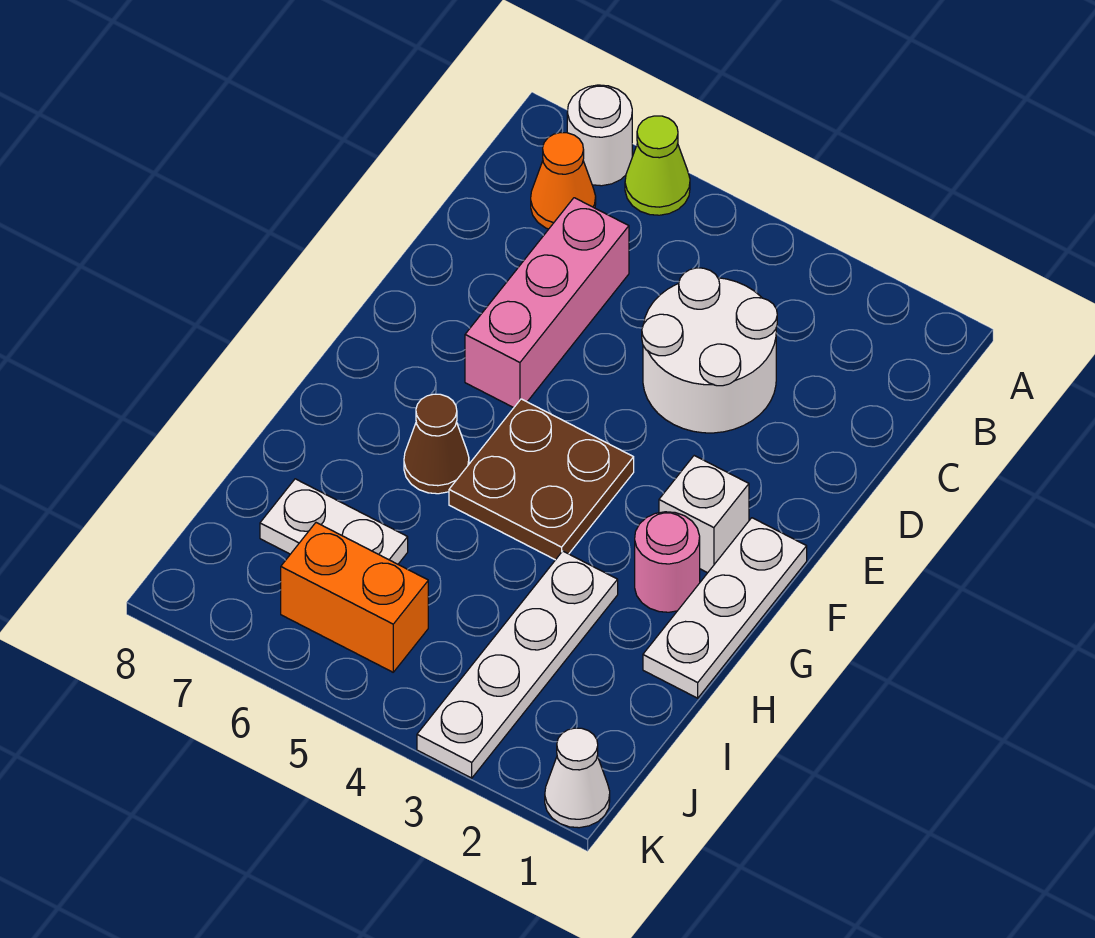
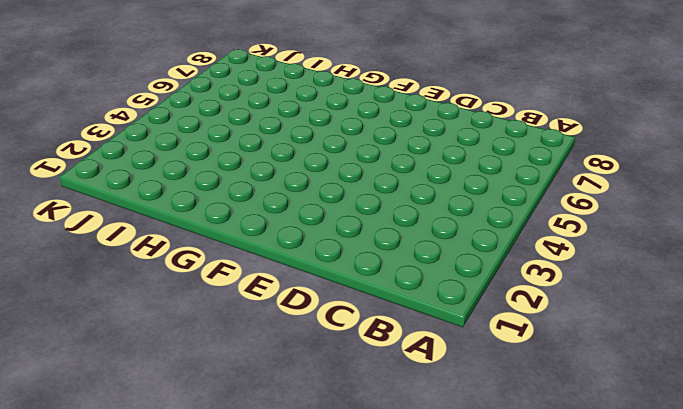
none -> lime 1x1 cone [625,116,690,215]
none -> white 1x1 round brick [567,85,632,186]
none -> orange 1x1 cone [531,133,596,229]

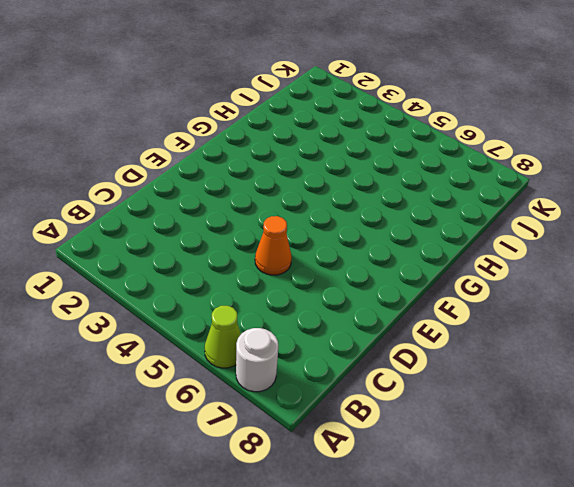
orange 1x1 cone [255,216,292,275] -> orange 1x1 cone moved to [531,133,596,229]
none -> white 2x2 round brick [642,268,777,433]
none -> pink 1x3 brick [465,198,629,408]
none -> white 1x3 plate [643,518,807,698]

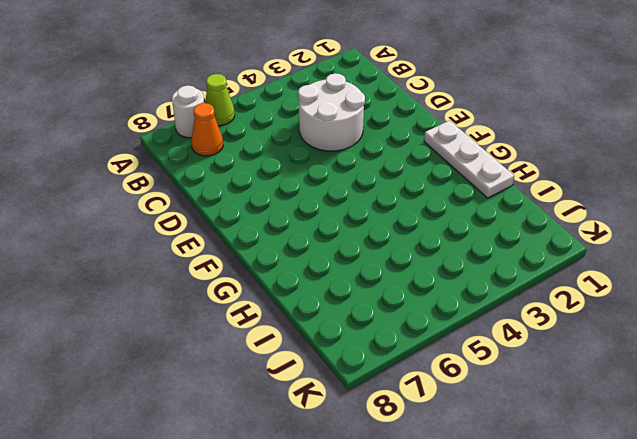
none -> pink 1x3 brick [465,198,629,408]
none -> white 1x1 brick [659,456,749,573]
none -> brown 2x2 plate [449,399,634,560]

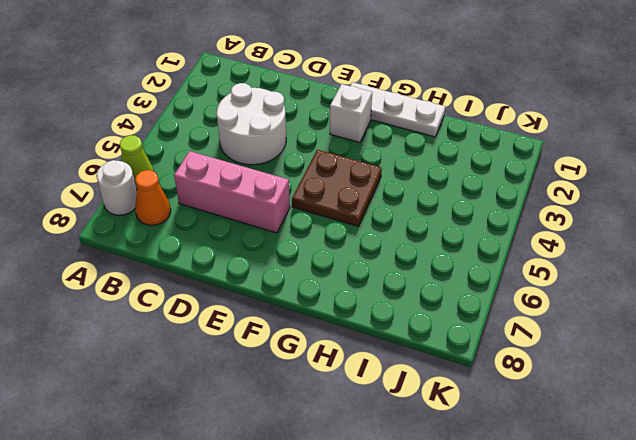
none -> pink 1x1 round brick [635,512,700,612]
none -> brown 1x1 cone [404,394,469,494]
none -> white 1x4 plate [417,551,618,778]

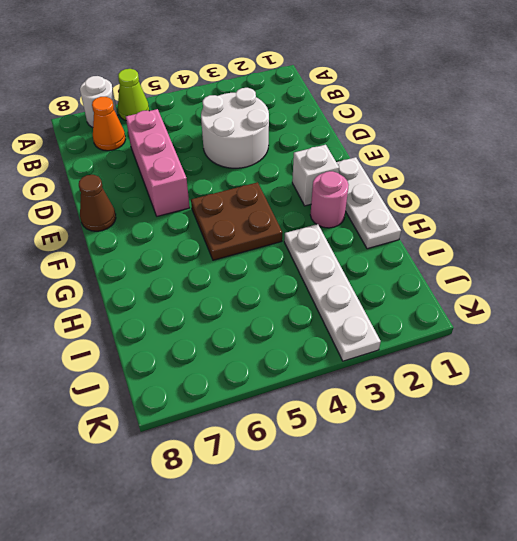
brown 1x1 cone [79,175,116,231] -> brown 1x1 cone moved to [404,394,469,494]
none -> white 1x2 plate [260,479,408,564]
none -> orange 1x2 brick [281,523,428,672]
none -> white 1x1 cone [545,728,610,828]

